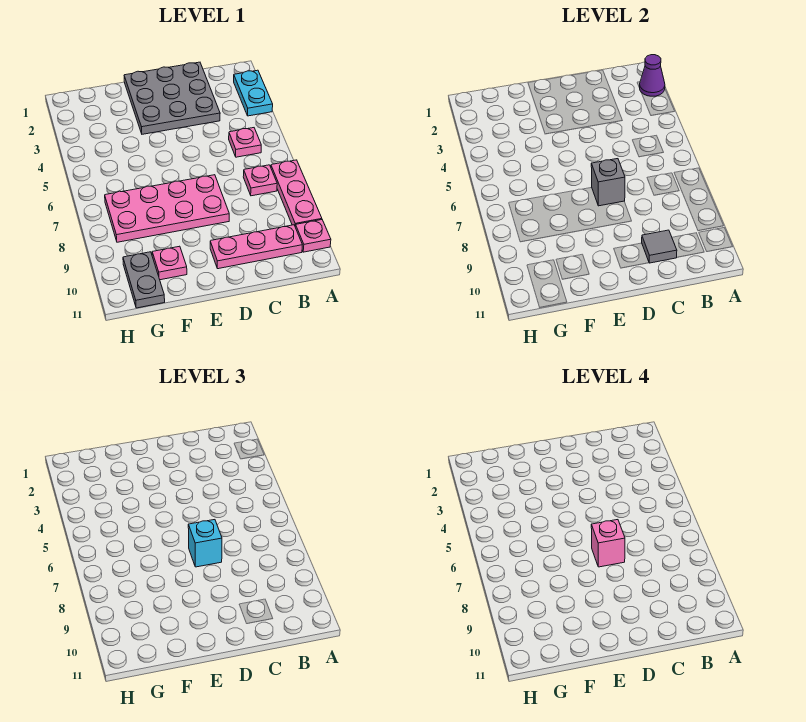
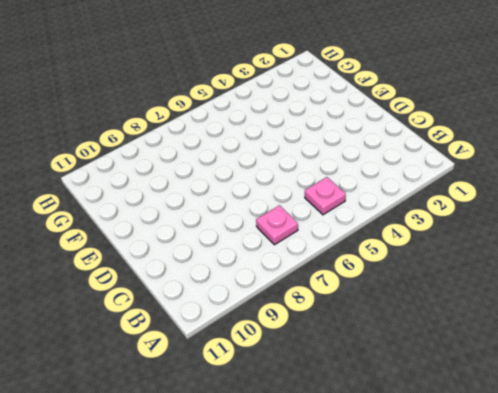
none -> cyan 1x2 plate [234,70,273,116]
none -> pink 1x3 plate [271,160,322,227]
none -> pink 1x1 plate [295,220,331,252]

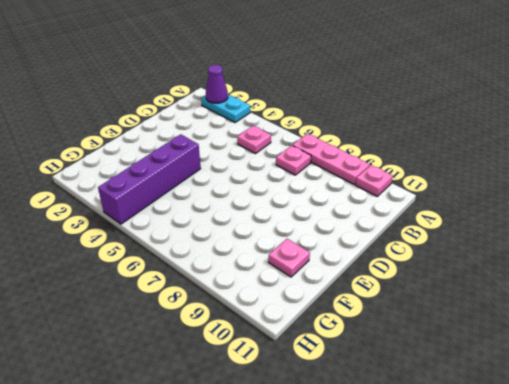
purple 1x4 brick [98,134,201,224] -> none
none -> pink 1x3 plate [210,225,302,269]
none -> grey 3x3 plate [124,62,220,134]
none -> pink 2x4 plate [105,175,229,242]

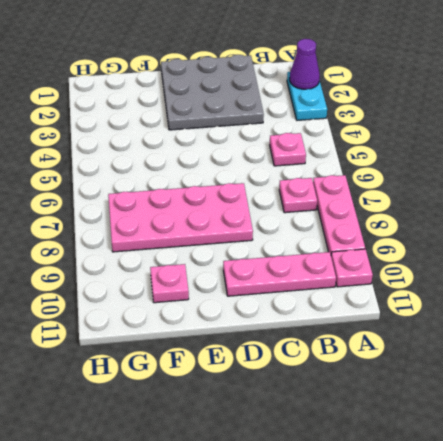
none -> grey 1x2 plate [123,252,165,308]
none -> grey 1x1 tile [642,230,677,263]
none -> grey 1x1 brick [591,159,625,206]

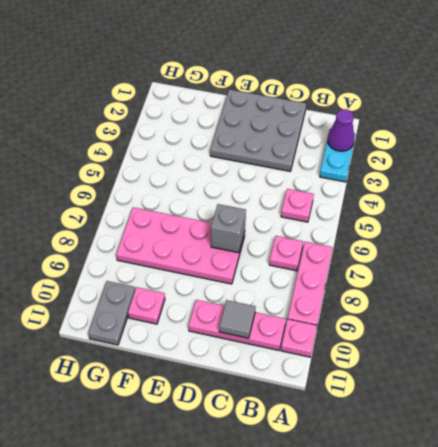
none -> cyan 1x1 brick [188,520,222,567]
none -> pink 1x1 brick [591,520,625,567]

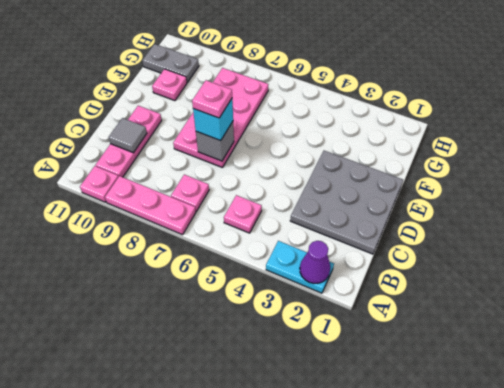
pink 1x1 plate [192,80,232,118] -> pink 1x1 brick [591,520,625,567]

